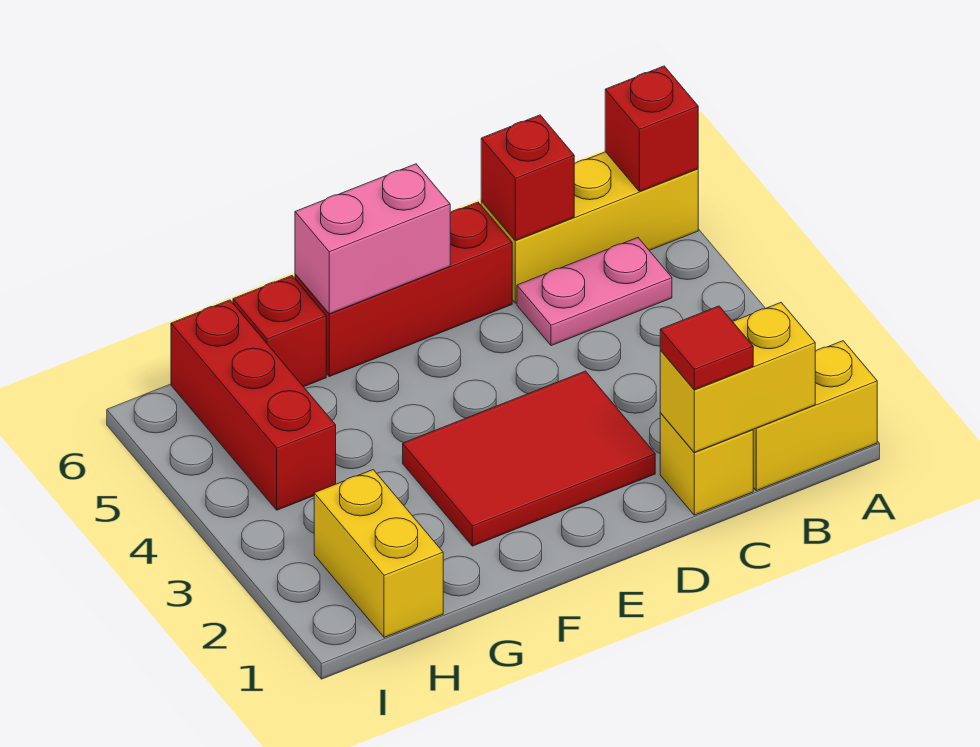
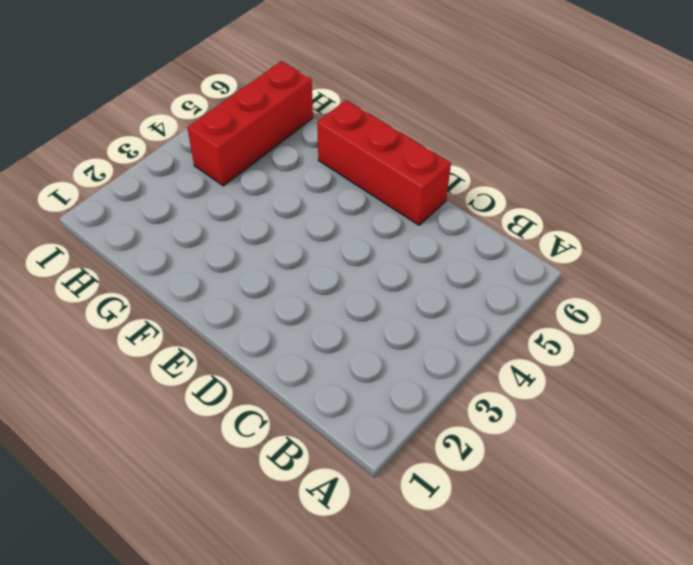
none -> yellow 1x2 brick [753,341,877,491]
none -> yellow 1x3 brick [481,152,698,303]
none -> pink 1x2 plate [517,238,672,346]

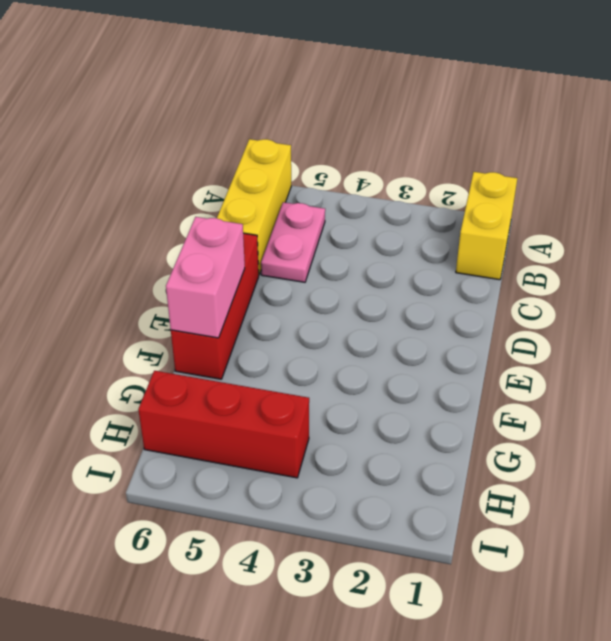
none -> yellow 1x1 brick [660,413,753,515]
none -> red 2x3 tile [403,371,655,546]
none -> red 1x1 brick [233,276,326,387]

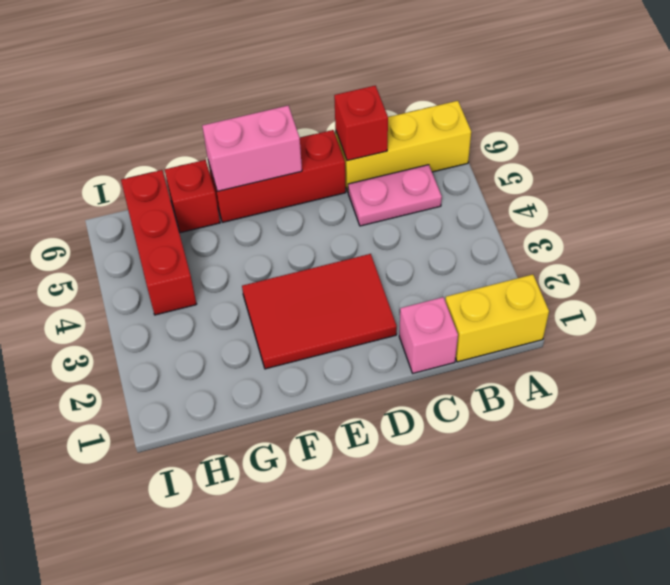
pink 1x1 brick [399,297,458,373] -> yellow 1x1 brick [660,413,753,515]
none -> yellow 1x2 brick [314,470,443,637]
none -> red 1x1 brick [605,66,698,191]
none -> yellow 1x2 brick [660,303,815,452]

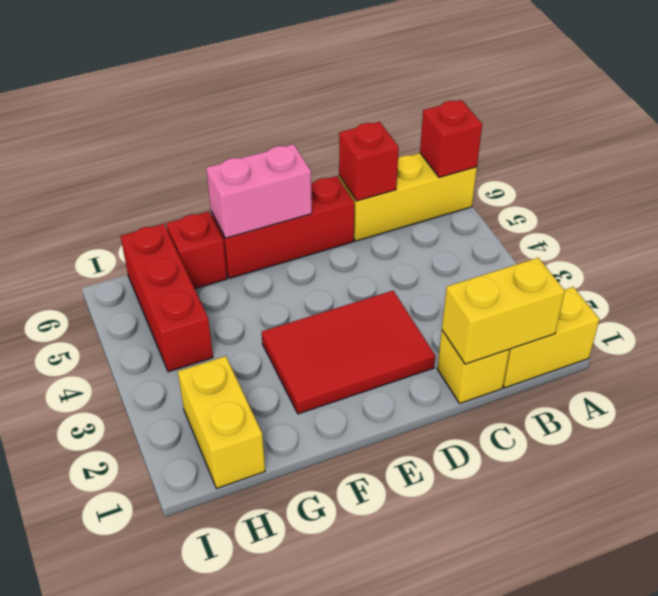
none -> pink 1x2 plate [517,238,672,346]
none -> red 1x1 tile [660,306,753,390]

